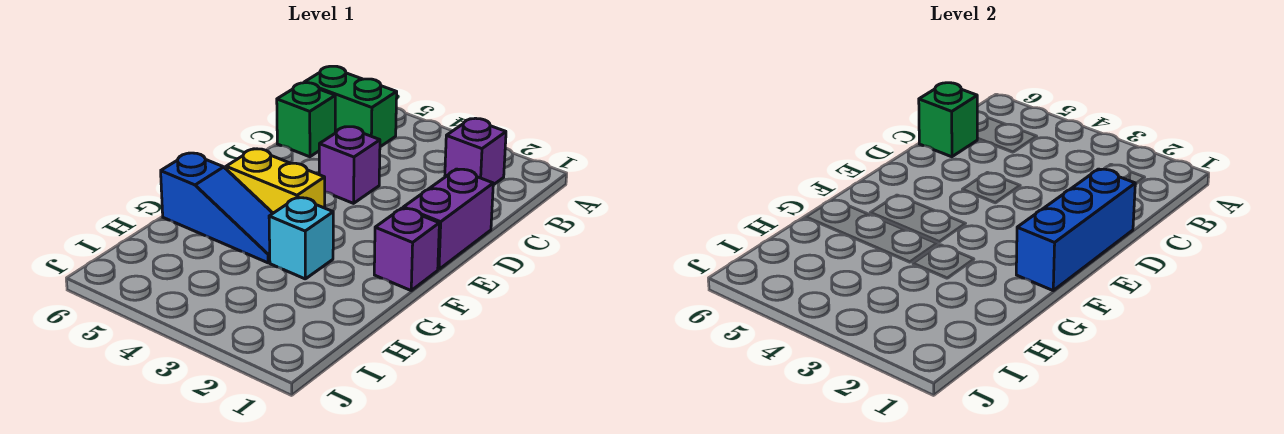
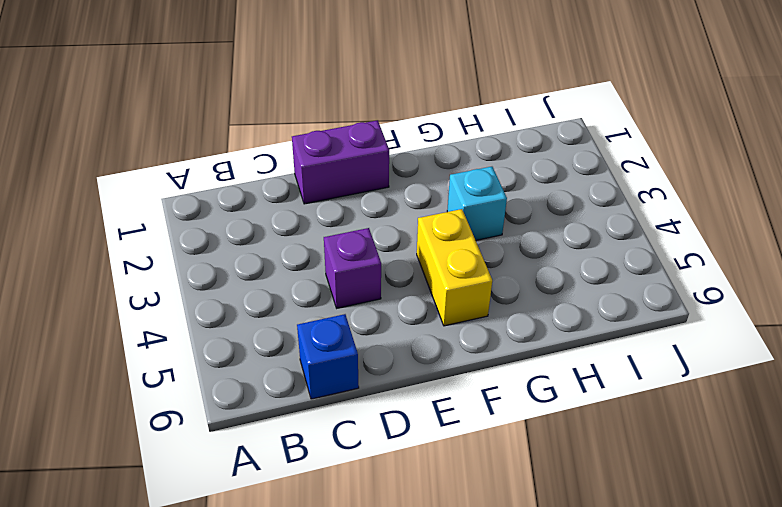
blue 1x1 brick [297,314,359,399] -> green 1x1 brick [277,83,335,157]
none -> purple 1x1 brick [445,118,506,185]
none -> green 1x2 brick [304,66,397,147]

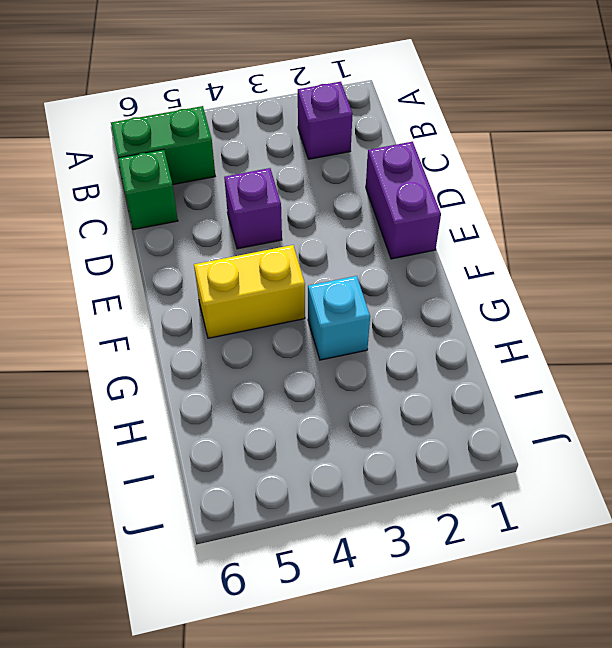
none -> purple 1x1 brick [374,208,439,290]
none -> blue 1x3 slope [161,153,273,263]

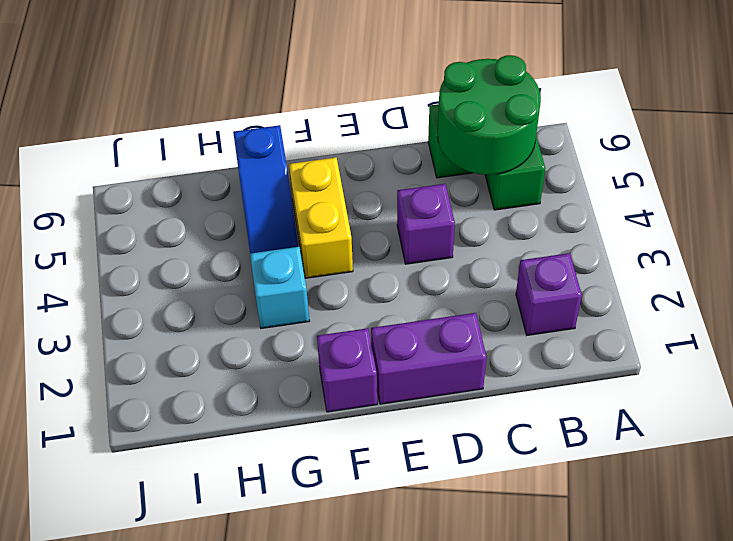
green 2x2 round brick [438,55,541,175] -> green 1x1 brick [919,83,978,157]
none -> blue 1x3 brick [1016,169,1135,290]

